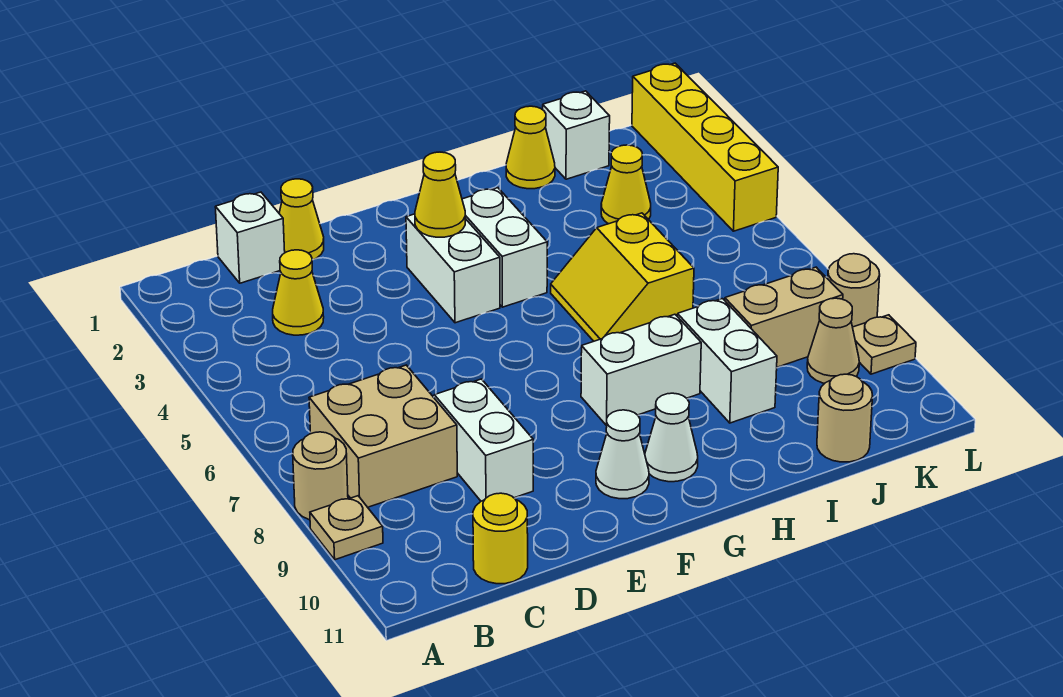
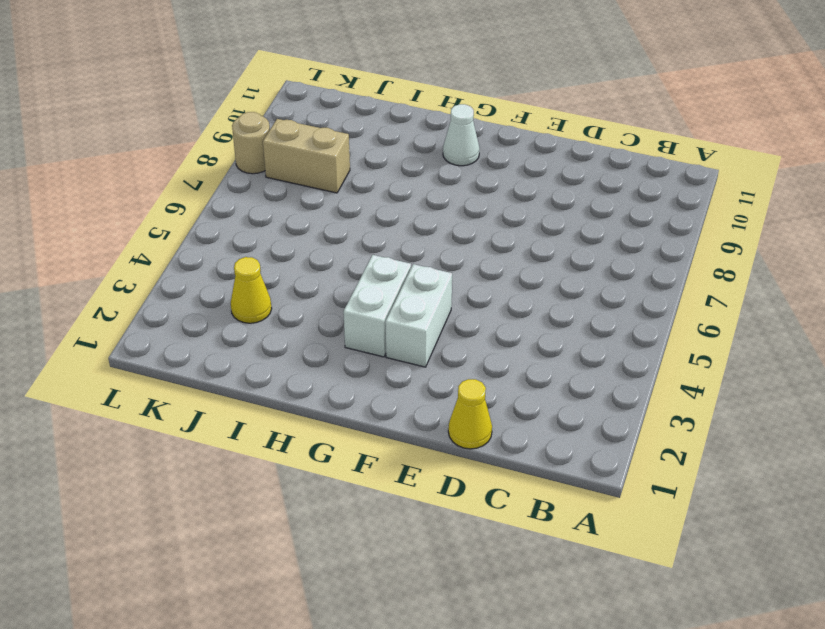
none -> tan 1x1 round brick [293,432,348,520]
none -> tan 1x1 plate [310,496,383,560]
none -> tan 2x2 brick [309,365,457,507]

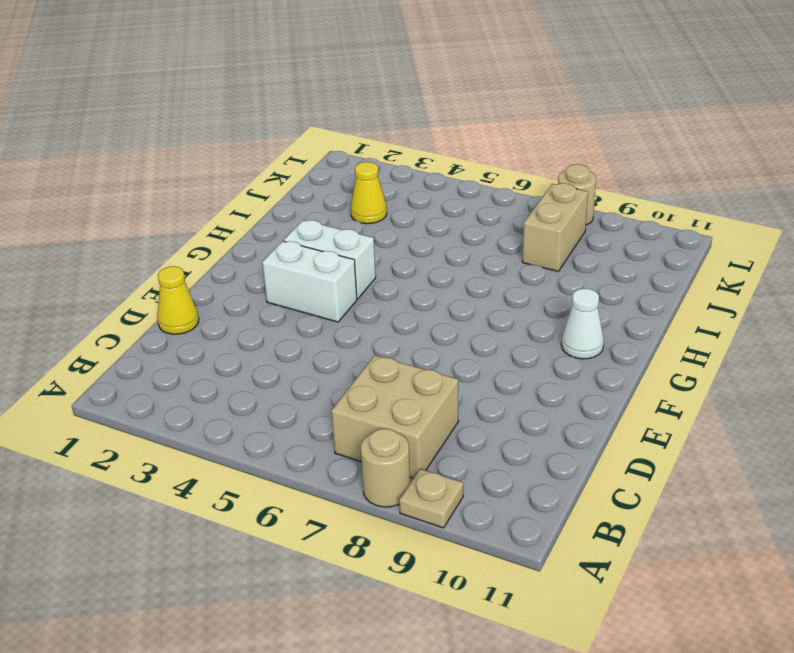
none -> white 1x1 brick [215,192,285,283]
none -> yellow 1x1 cone [273,250,324,335]
none -> yellow 1x1 round brick [473,493,528,584]

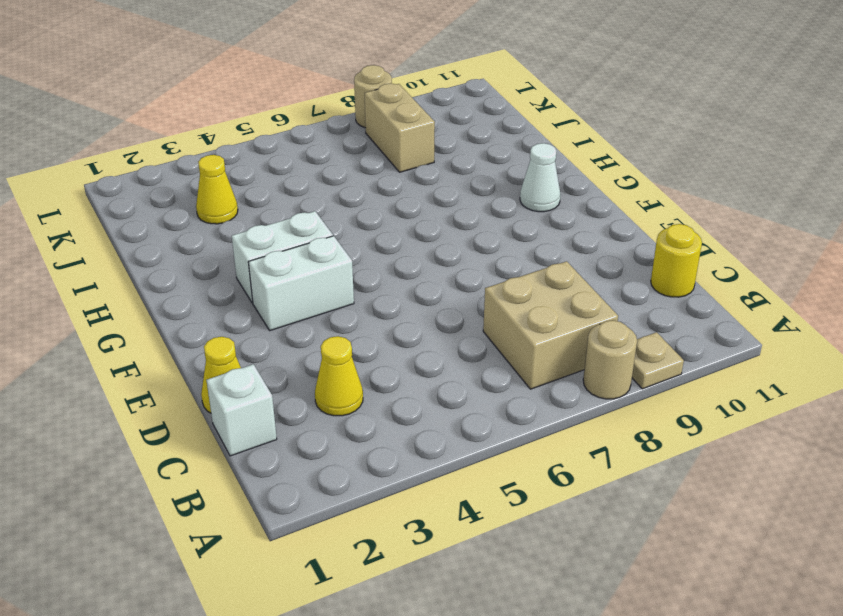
none -> white 1x2 brick [434,379,533,501]
none -> white 1x1 cone [596,410,649,499]
none -> white 1x2 brick [581,314,701,426]

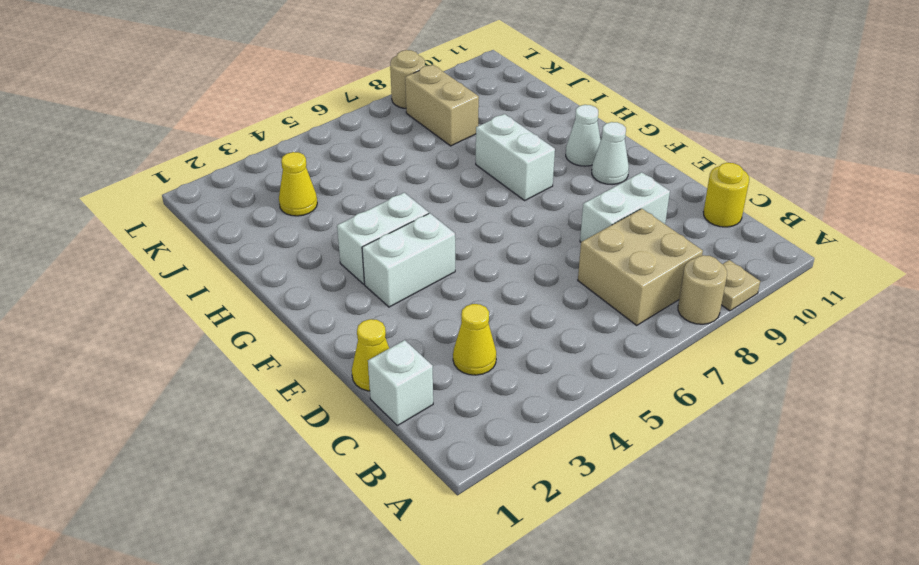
none -> yellow 2x2 slope [551,213,694,341]
none -> yellow 1x1 cone [506,106,555,189]
none -> white 1x2 brick [677,299,777,423]

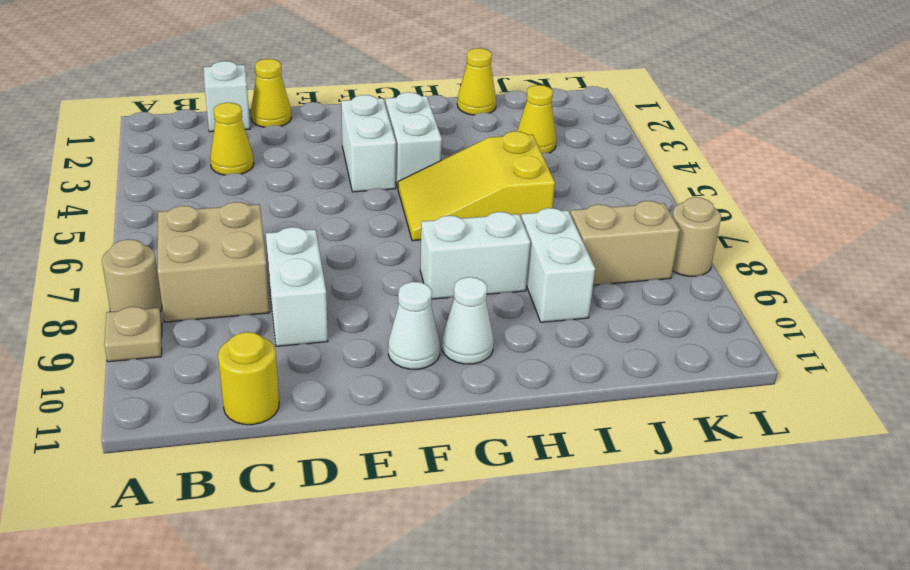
yellow 2x3 slope [398,131,555,241] -> yellow 2x2 slope [551,213,694,341]
none -> white 1x1 brick [543,91,610,179]
none -> tan 1x1 round brick [817,374,873,462]
none -> tan 1x1 cone [807,298,859,383]

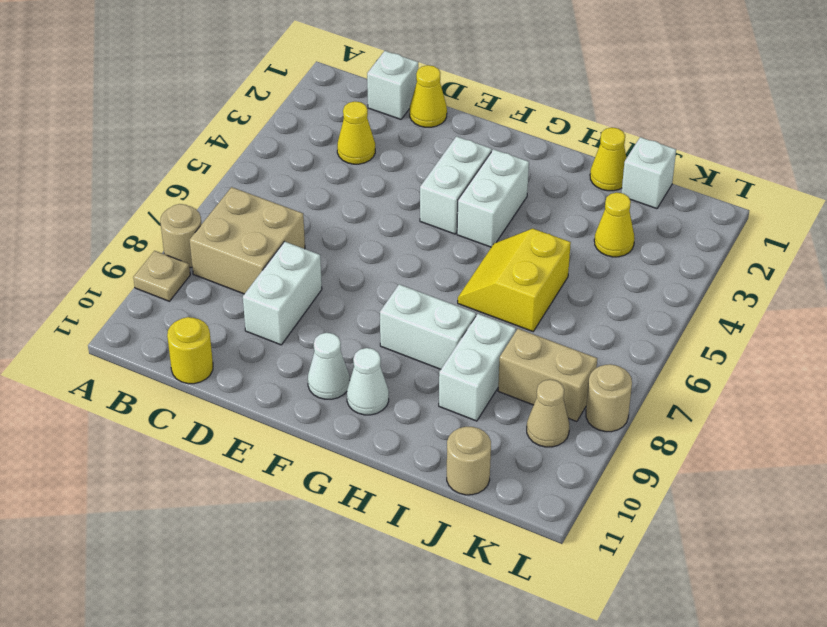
none -> yellow 1x4 brick [632,63,778,231]
none -> tan 1x1 plate [853,315,916,374]
none -> yellow 1x1 cone [415,152,465,237]

